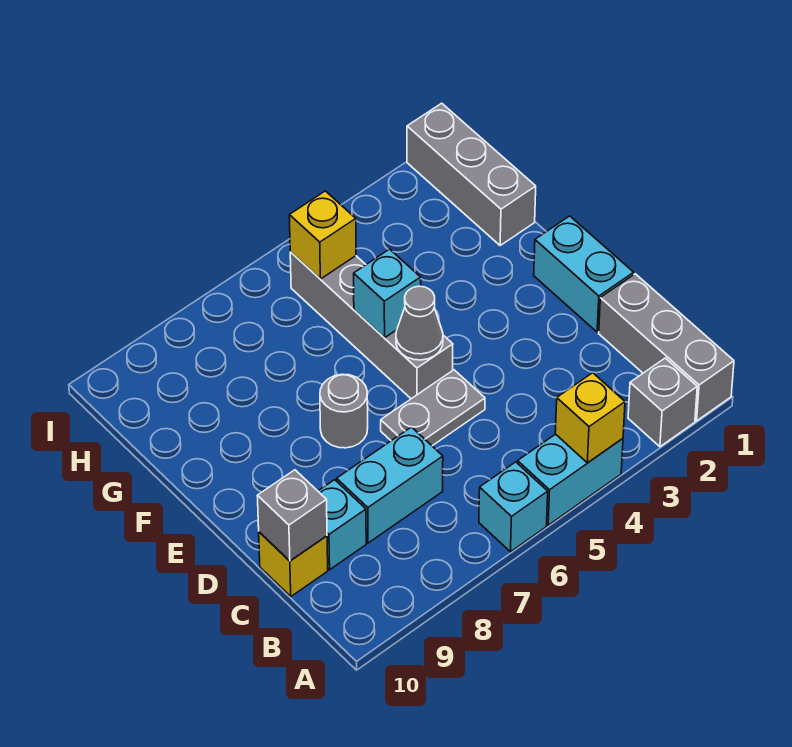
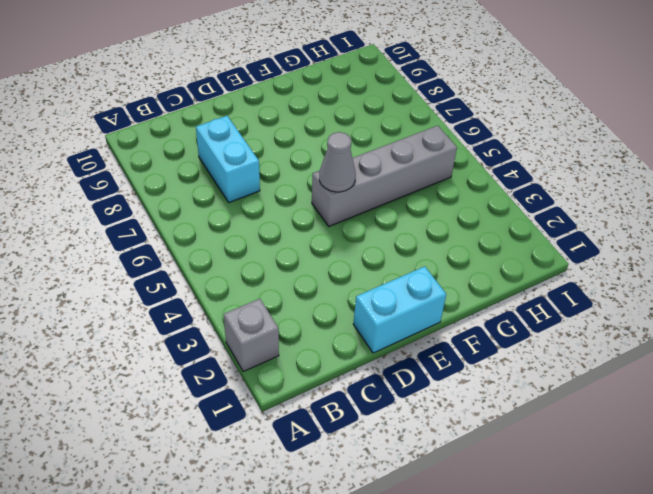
none -> grey 1x3 brick [599,274,734,421]
none -> cyan 1x2 brick [518,434,623,525]
none -> cyan 1x1 brick [479,462,548,552]

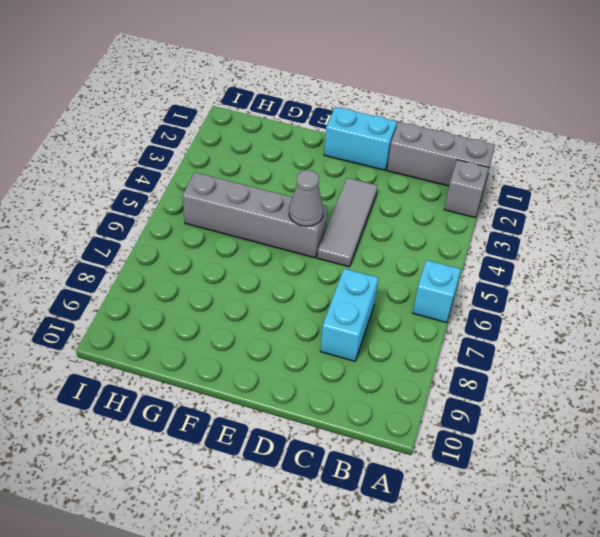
grey 1x3 tile [317,178,378,267] -> grey 1x2 plate [381,370,485,446]
none -> cyan 1x2 brick [518,434,623,525]
none -> cyan 1x1 brick [318,480,366,570]
none -> yellow 1x1 brick [259,532,328,596]

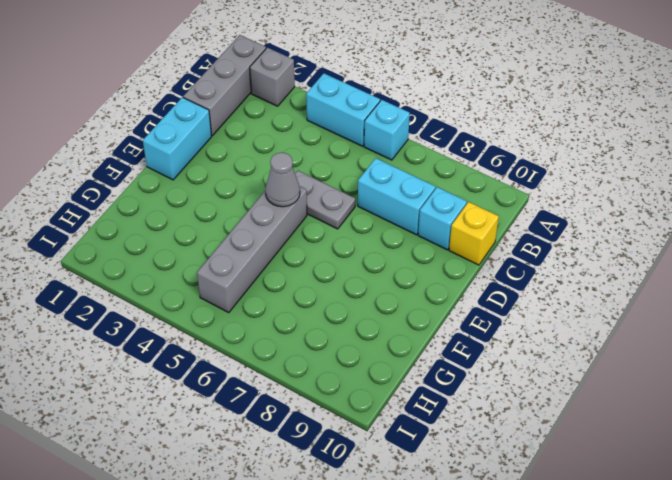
none -> grey 1x1 round brick [320,374,368,448]
none -> grey 1x3 brick [407,103,536,245]
none -> yellow 1x1 brick [555,373,625,463]

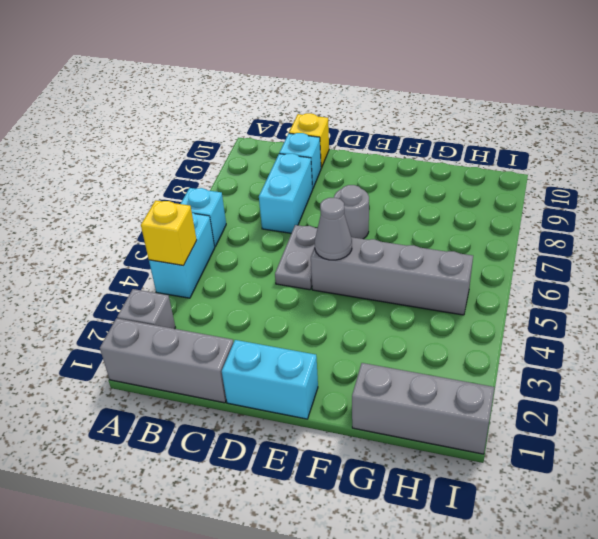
none -> grey 1x1 brick [257,470,327,561]
none -> cyan 1x1 brick [354,249,421,338]
none -> yellow 1x1 brick [289,191,356,279]

